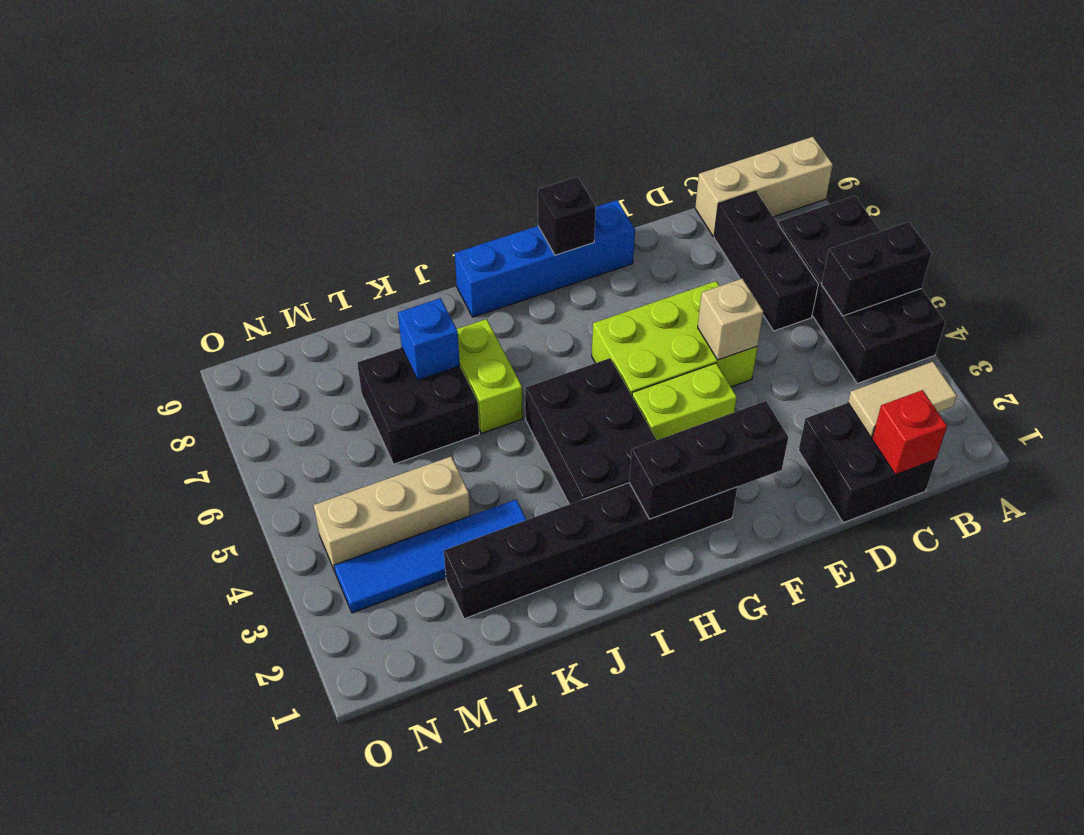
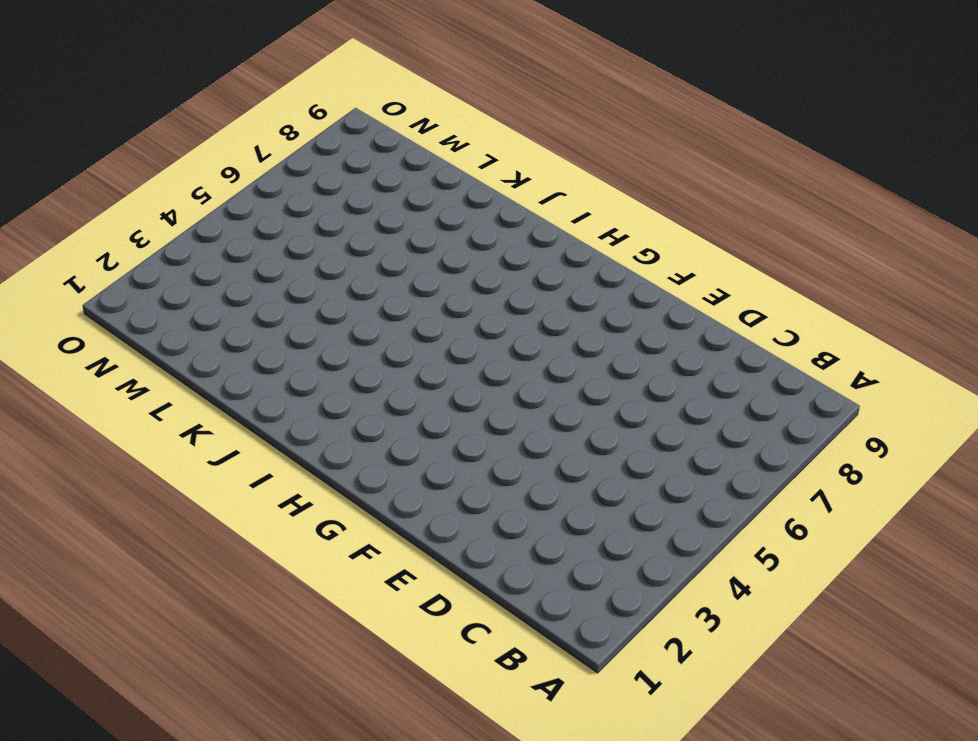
none -> black 2x4 brick [778,196,945,383]
none -> tan 1x3 brick [695,137,833,237]
none -> black 2x2 brick [798,403,936,523]

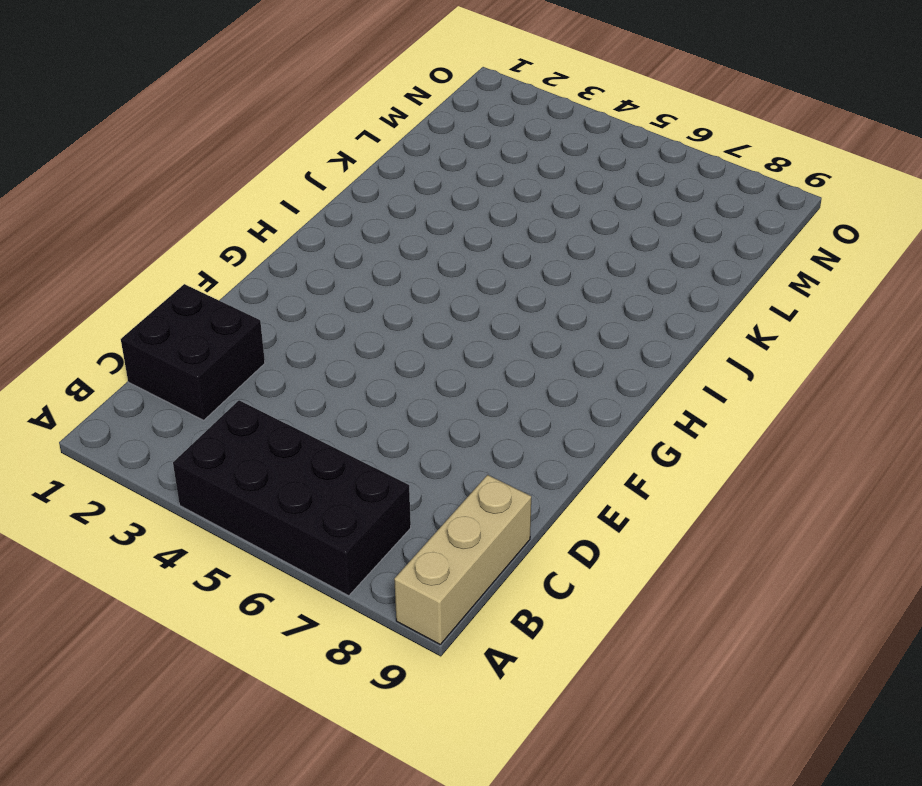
none -> black 1x3 brick [714,192,818,331]
none -> lime 2x3 brick [592,281,757,395]
none -> lime 1x2 brick [632,363,737,440]

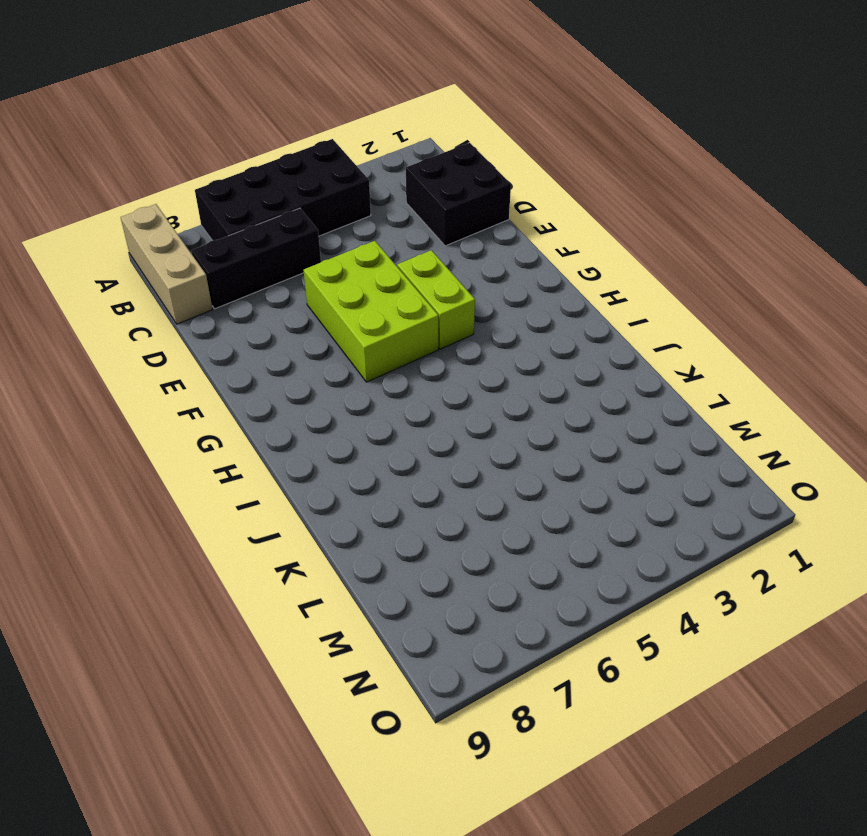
none -> blue 1x4 brick [455,200,635,317]
none -> black 1x6 brick [444,483,737,619]
none -> black 2x3 brick [525,358,656,504]

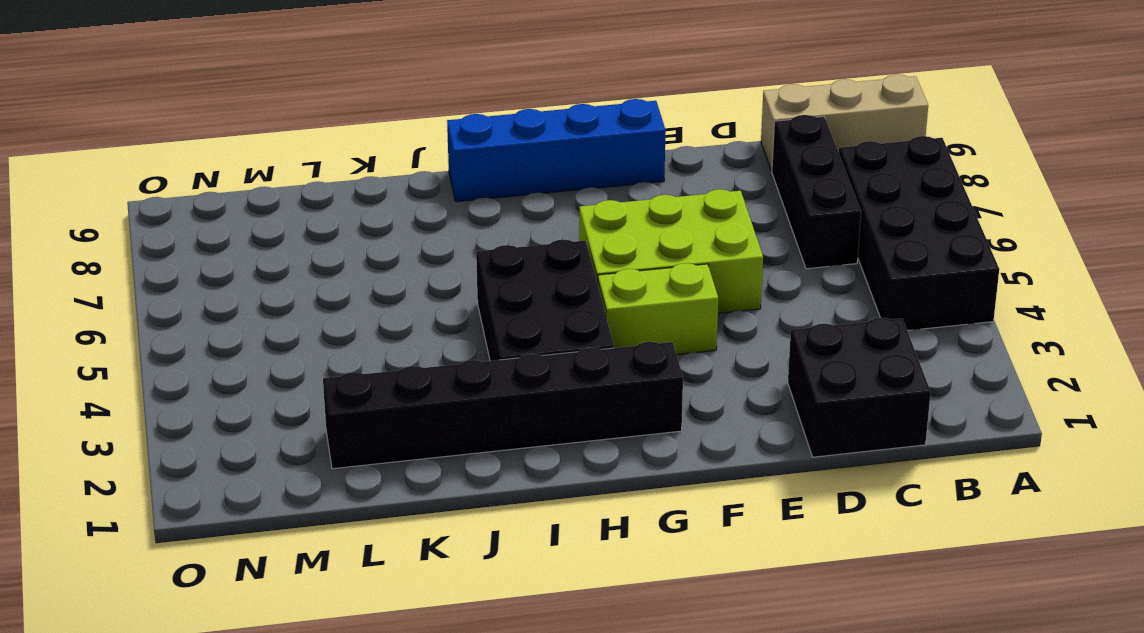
none -> lime 1x2 brick [457,319,523,433]
none -> blue 1x4 tile [334,500,526,613]
none -> black 2x2 brick [357,347,479,464]

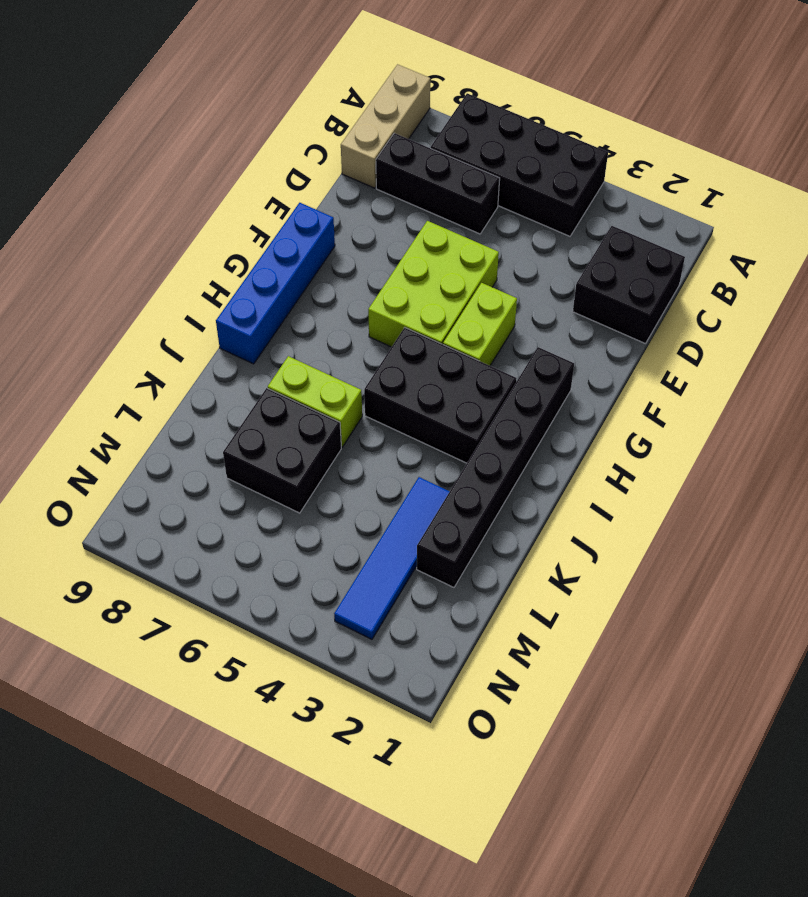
none -> tan 1x3 brick [314,457,470,571]
none -> black 1x2 brick [821,222,931,316]
none -> tan 1x2 tile [848,362,957,437]

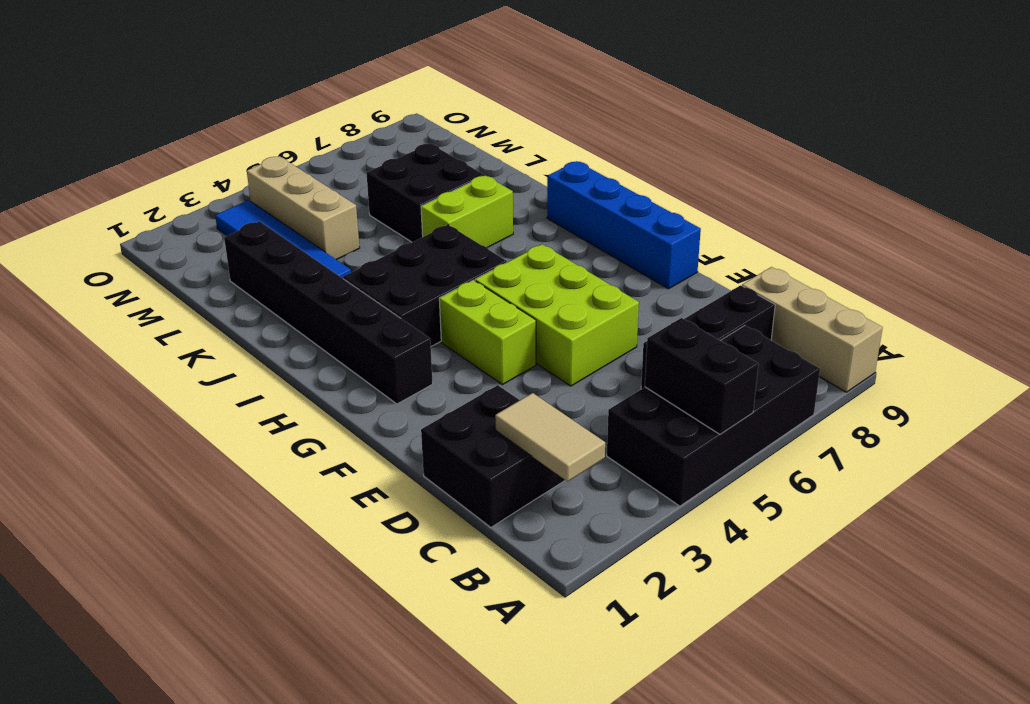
none -> red 1x1 brick [872,390,947,475]
none -> tan 1x1 brick [698,279,763,360]
none -> black 1x3 brick [629,401,788,519]

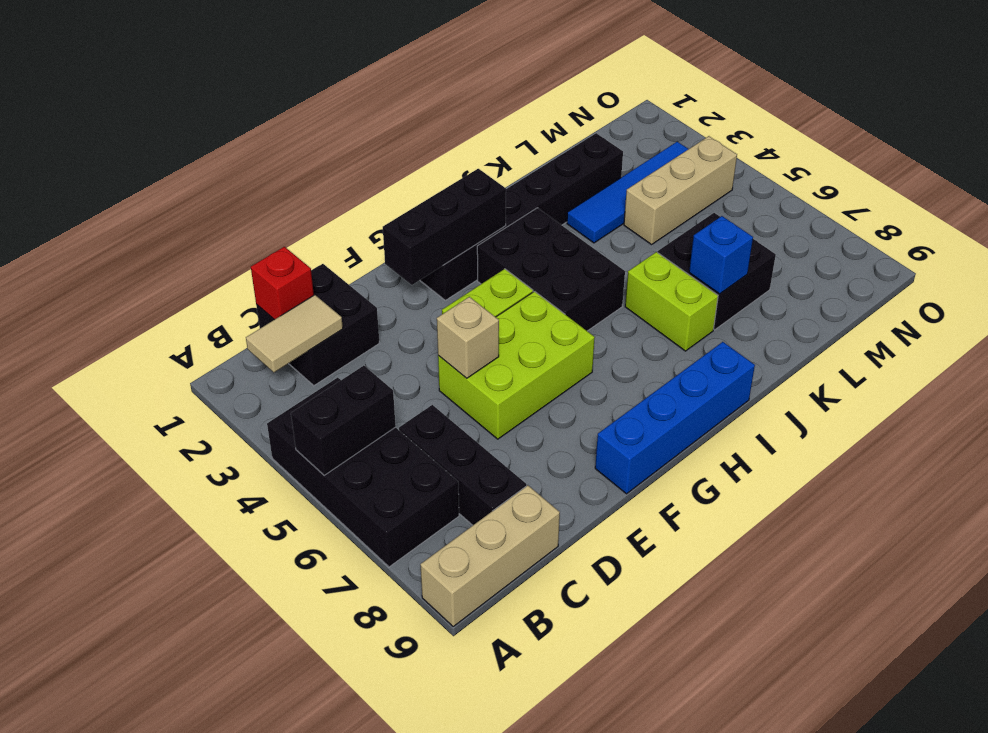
none -> black 1x1 brick [538,177,596,255]

